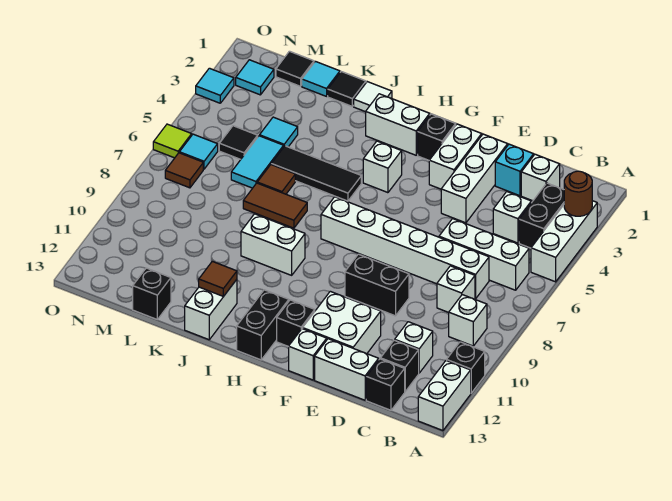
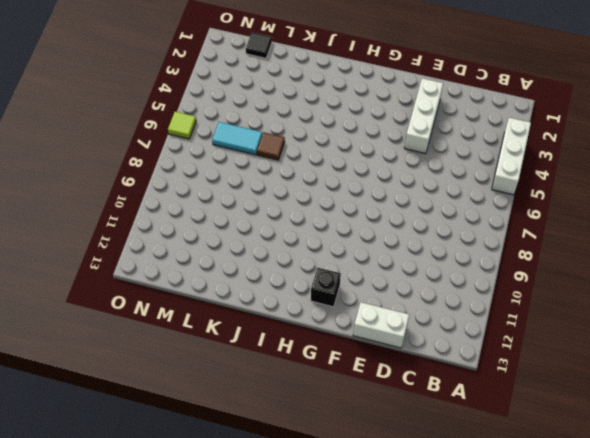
cyan 1x2 tile [212,122,262,155] -> cyan 1x2 tile turned to [231,136,284,188]
none -> black 1x1 brick [447,342,485,393]
none -> white 1x2 brick [418,360,471,431]
none -> black 1x2 brick [519,183,564,248]
none -> white 1x3 brick [439,219,529,290]

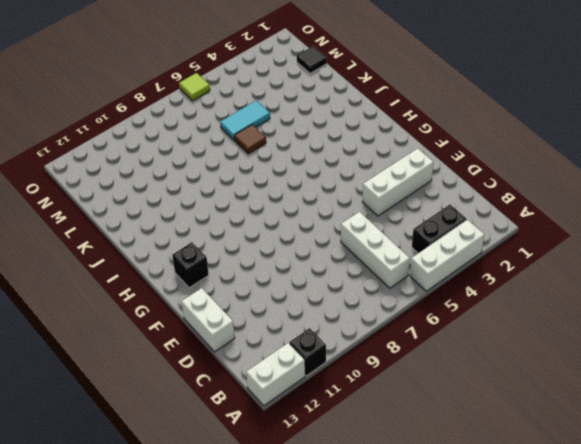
none -> white 1x1 brick [449,295,487,346]
none -> white 1x1 brick [521,154,560,201]
none -> white 1x1 brick [493,192,531,243]
none -> white 1x6 brick [321,197,489,299]

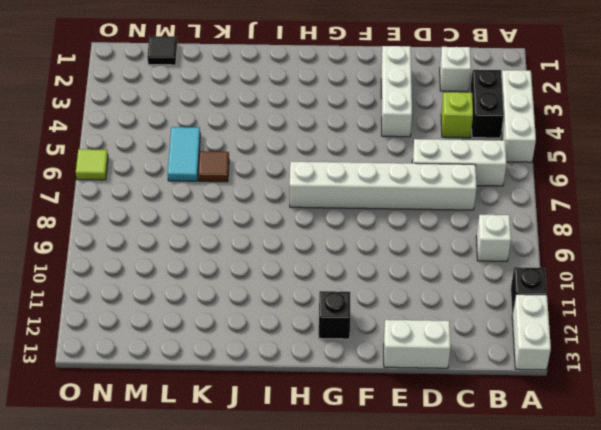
lime 1x1 brick [441,92,473,138] -> white 1x1 brick [493,192,531,243]
none -> white 1x1 brick [437,266,475,312]
none -> white 1x1 brick [395,322,433,373]
none -> black 1x1 brick [381,340,419,391]
none -> black 1x1 brick [366,359,405,410]

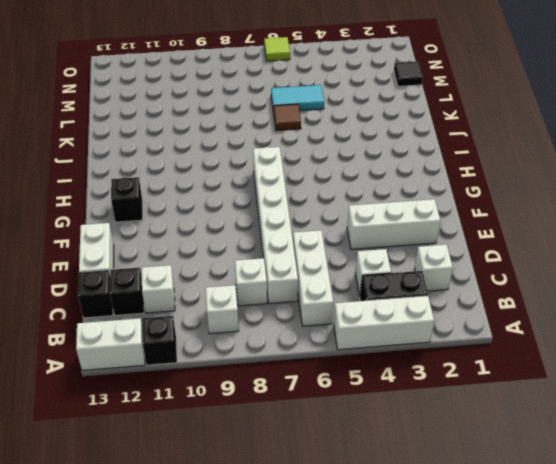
none -> cyan 1x1 brick [495,144,534,196]
none -> black 1x2 brick [345,254,409,316]
none -> white 2x2 brick [303,291,381,354]
none -> white 1x2 brick [429,124,482,189]

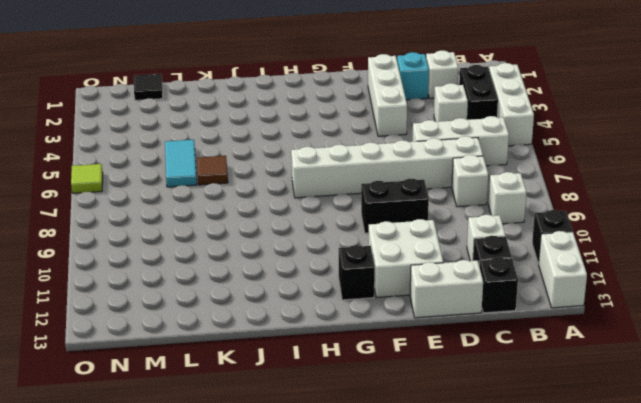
none -> white 1x2 brick [429,124,482,189]
none -> white 1x1 brick [289,329,327,380]
none -> black 1x1 brick [418,114,456,160]
none -> white 1x2 brick [366,94,430,155]

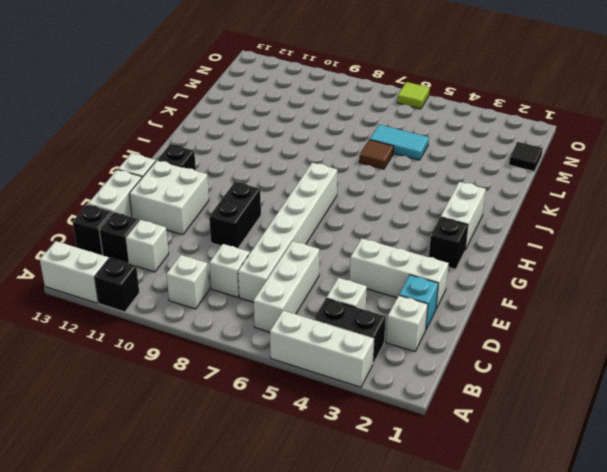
none -> white 1x2 brick [429,124,482,189]
none -> white 1x1 brick [363,141,402,193]
none -> black 1x2 brick [237,290,289,360]
none -> black 1x3 tile [271,146,361,201]

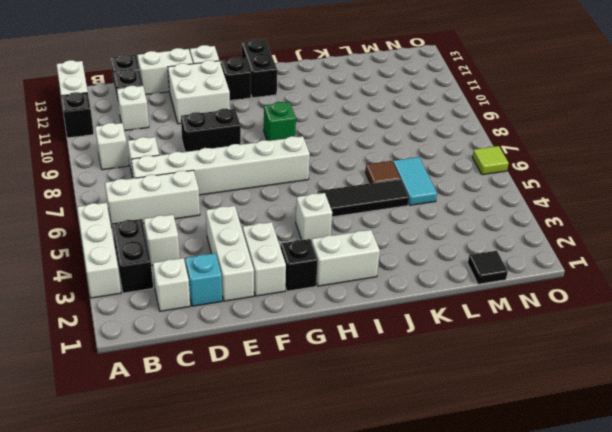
green 1x1 brick [264,102,296,141] -> none
none -> white 1x2 brick [241,214,305,275]
none -> white 1x1 tile [354,82,392,112]
none -> brown 1x2 tile [243,183,307,228]
none -> white 1x2 brick [185,280,237,340]

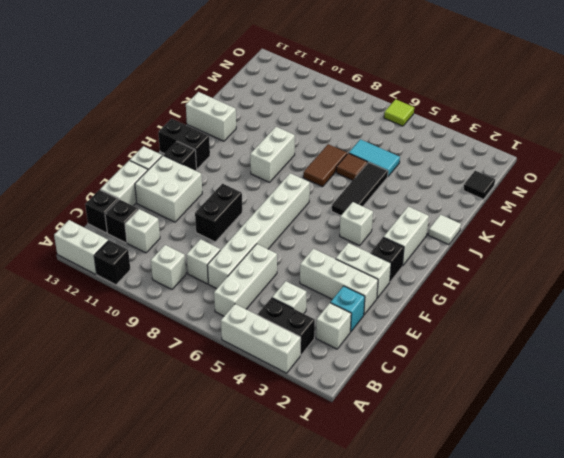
none -> black 1x1 tile [328,72,366,106]
none -> cyan 1x1 tile [302,61,340,96]
none -> cyan 1x1 tile [260,117,298,147]
none -> black 1x1 brick [133,268,171,319]

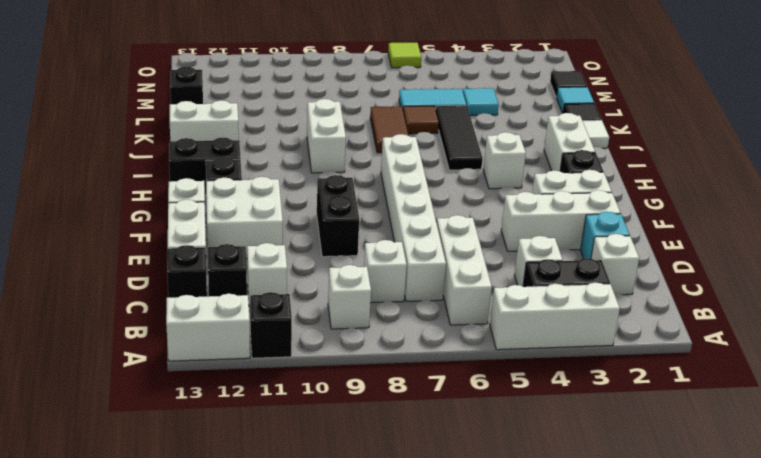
none -> black 1x1 tile [219,126,258,159]
none -> cyan 1x1 tile [236,60,274,95]
none -> cyan 1x1 tile [179,134,218,169]
none -> brown 1x1 tile [165,153,203,188]

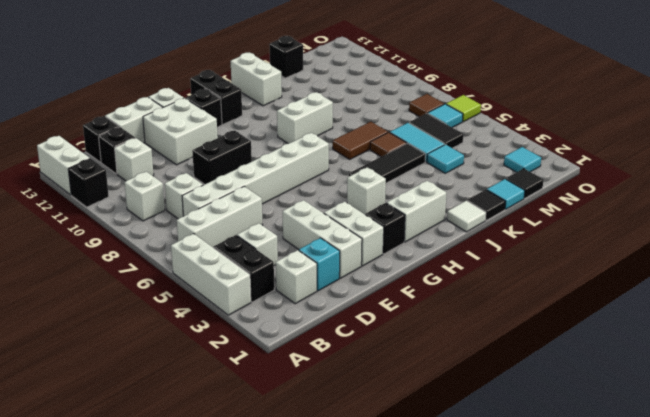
black 1x2 tile [409,113,463,148] -> black 1x1 tile [219,126,258,159]
none -> cyan 1x1 tile [196,68,234,103]
none -> brown 1x1 round brick [564,171,592,216]
none -> brown 1x1 tile [199,261,237,296]

